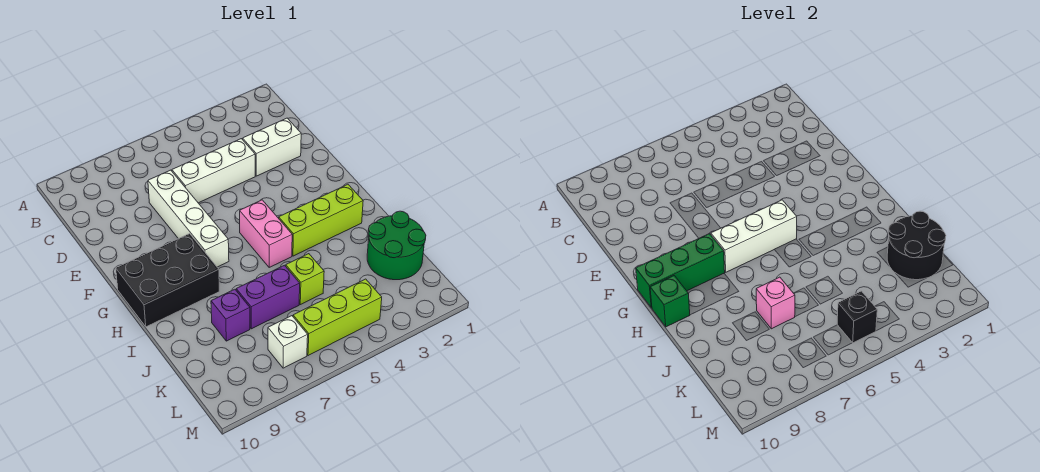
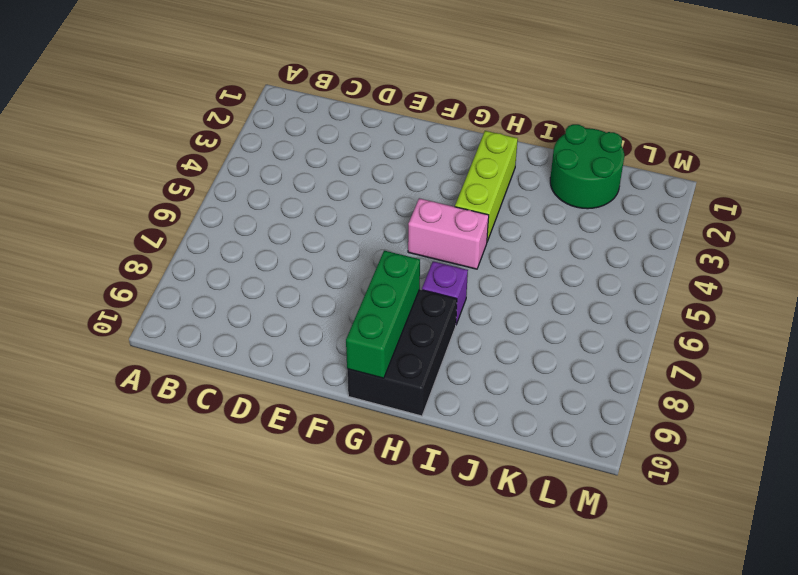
purple 1x1 brick [422,261,468,324] -> purple 1x1 brick moved to [211,289,250,341]
none -> white 1x2 brick [243,118,301,176]
none -> white 1x3 brick [172,139,255,203]
none -> white 1x4 brick [148,170,229,267]

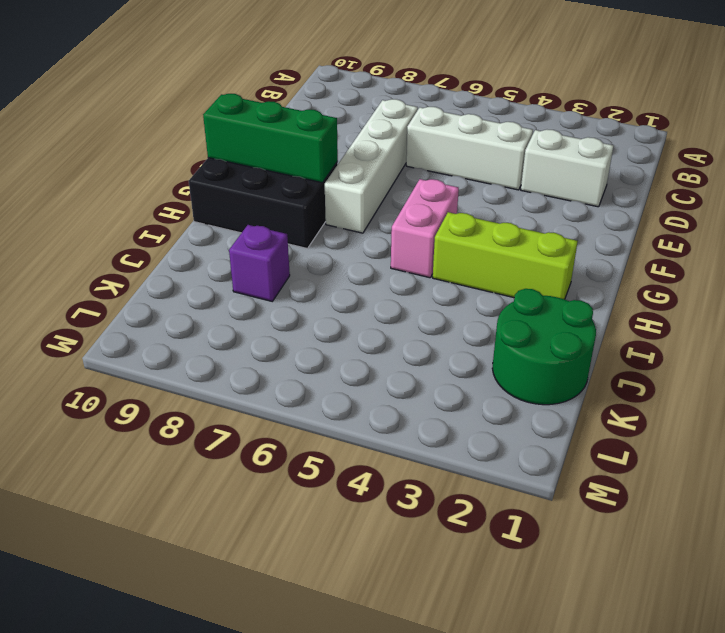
none -> lime 1x1 brick [286,254,324,305]
none -> purple 1x2 brick [236,265,300,329]
none -> lime 1x3 brick [293,279,382,356]

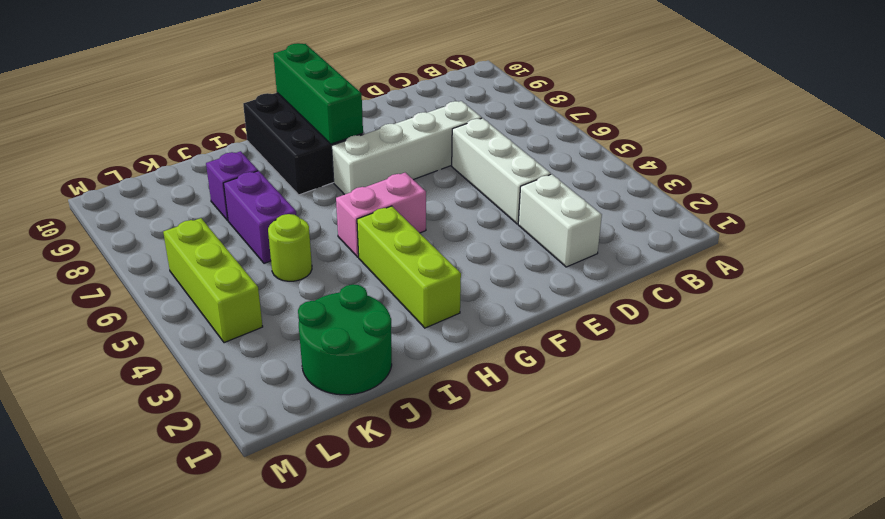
lime 1x1 round brick [268,214,312,281] -> lime 1x1 brick [286,254,324,305]
none -> white 1x1 brick [268,316,308,368]
none -> white 1x3 brick [711,200,797,272]
none -> green 1x1 brick [650,275,690,327]

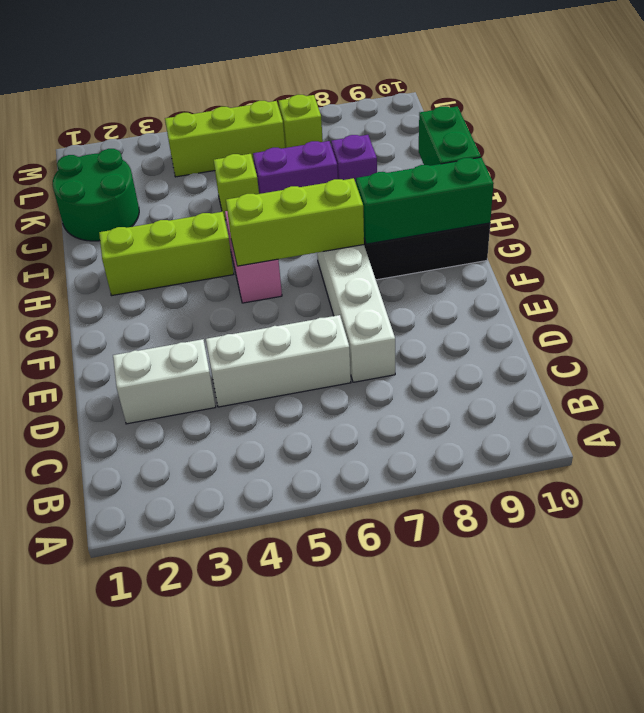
lime 1x3 brick [226,178,364,266] -> white 1x3 brick [711,200,797,272]
green 1x2 brick [419,106,481,166] -> green 1x1 brick [650,275,690,327]
lime 1x1 brick [279,95,323,148] -> white 1x1 brick [268,316,308,368]
none -> black 2x2 round brick [887,211,946,280]
none -> pink 1x1 brick [756,277,795,329]
none -> black 1x1 brick [837,291,877,343]

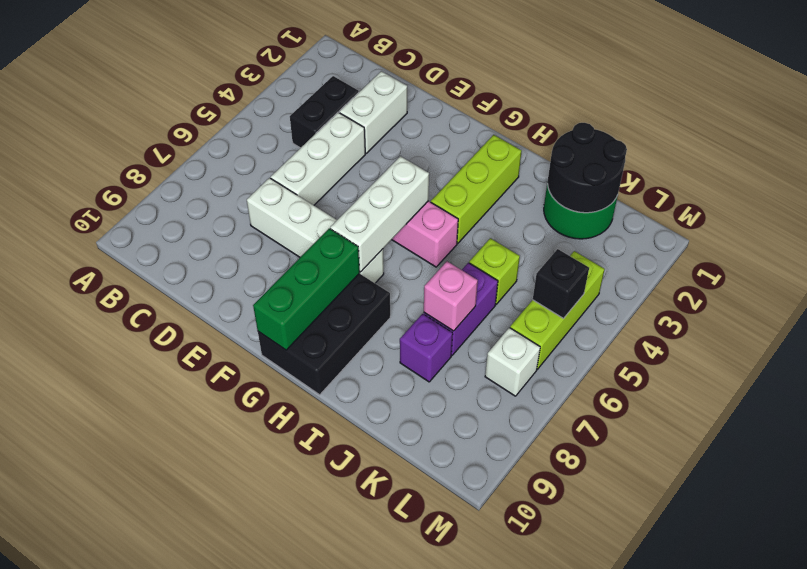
black 1x2 brick [290,76,359,148] -> none
none -> green 1x1 brick [650,275,690,327]

